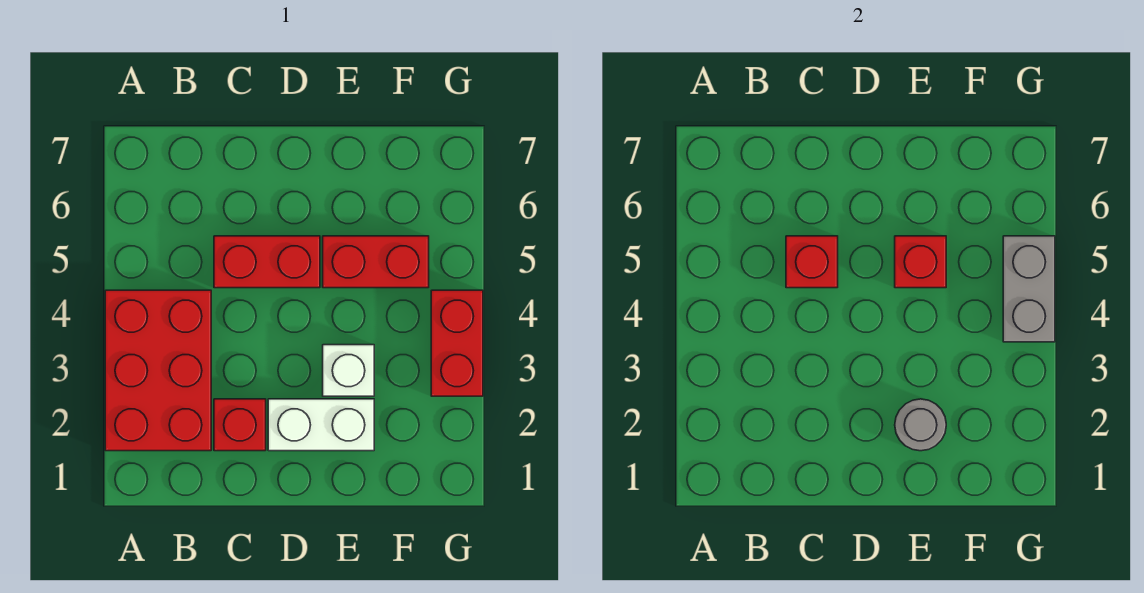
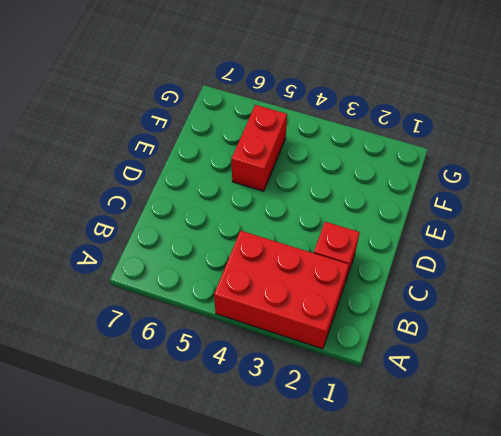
none -> red 1x2 brick [214,236,320,288]
none -> white 1x2 brick [268,399,374,451]

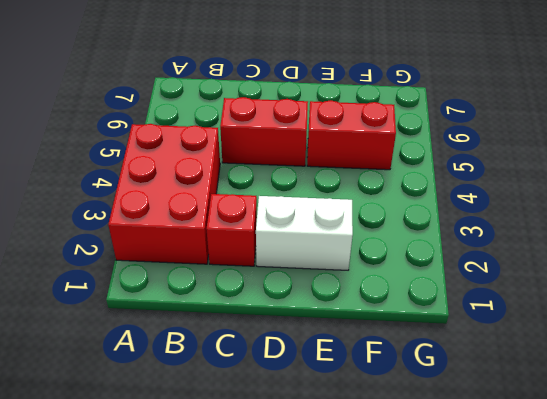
none -> white 1x1 brick [323,345,374,396]
none -> red 1x2 brick [431,290,483,396]

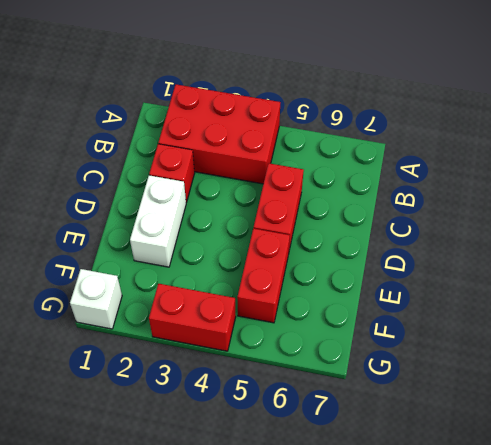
white 1x1 brick [70,269,122,329] -> white 1x1 brick moved to [323,345,374,396]
none -> red 1x1 brick [786,236,838,288]
none -> grey 1x1 round brick [895,399,946,451]

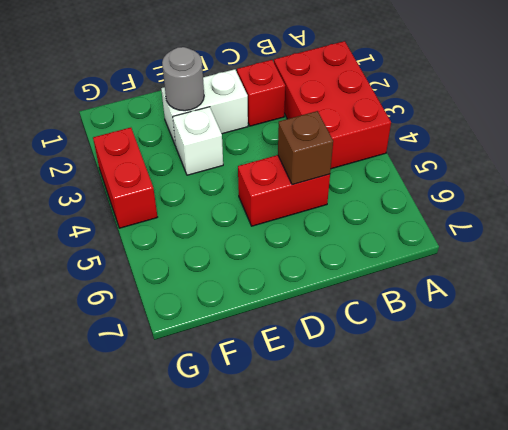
brown 1x1 brick [278,111,333,185] -> red 1x1 brick [786,236,838,288]
none -> red 1x2 brick [323,236,429,288]
none -> red 1x1 brick [895,236,946,288]

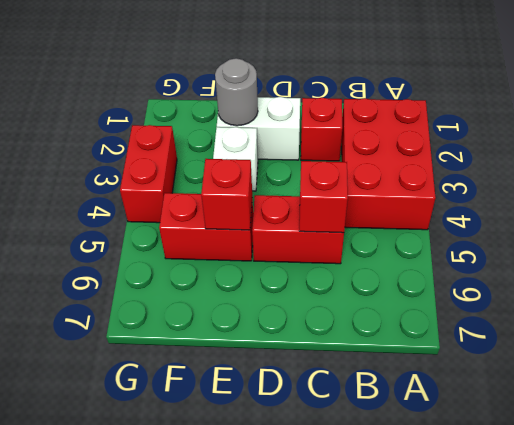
none -> grey 1x2 brick [1003,236,1055,342]

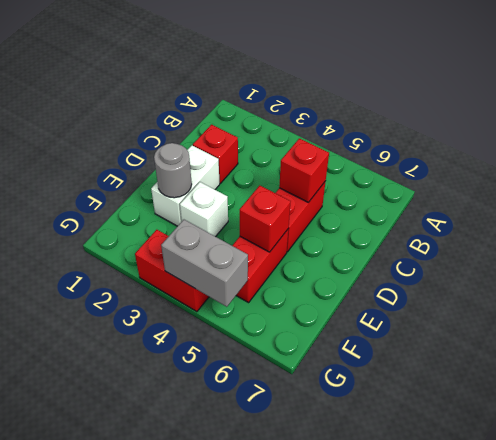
none -> red 2x3 brick [105,290,211,451]

